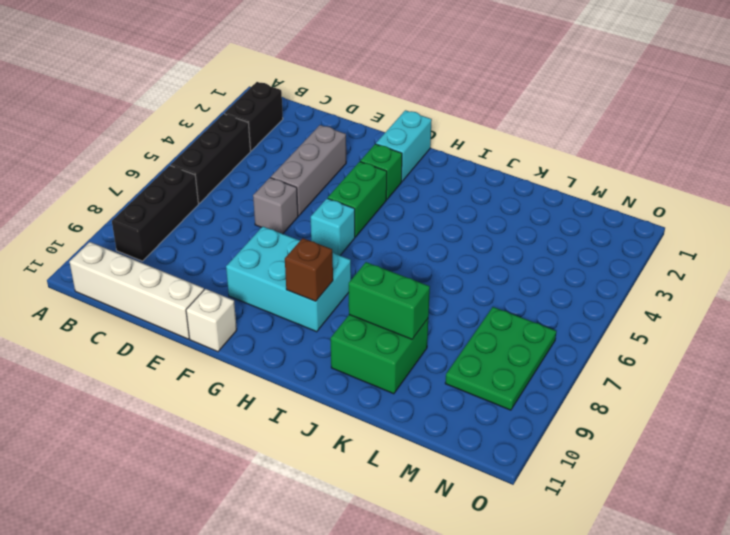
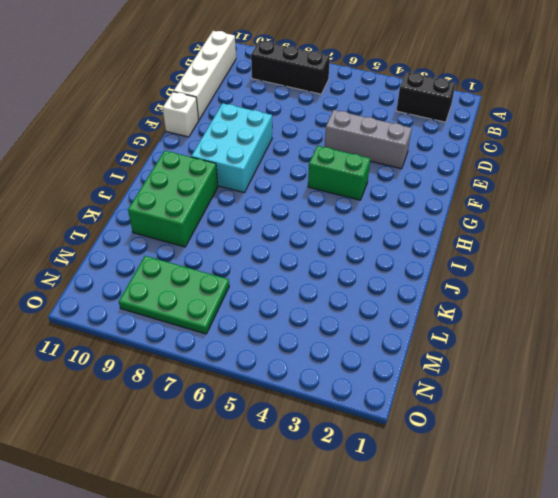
green 2x3 brick [128,151,218,247] -> green 2x2 brick [331,315,428,394]
none -> black 1x3 brick [170,114,250,203]
none -> grey 1x1 brick [253,178,298,234]
none -> cyan 1x2 brick [376,110,432,182]

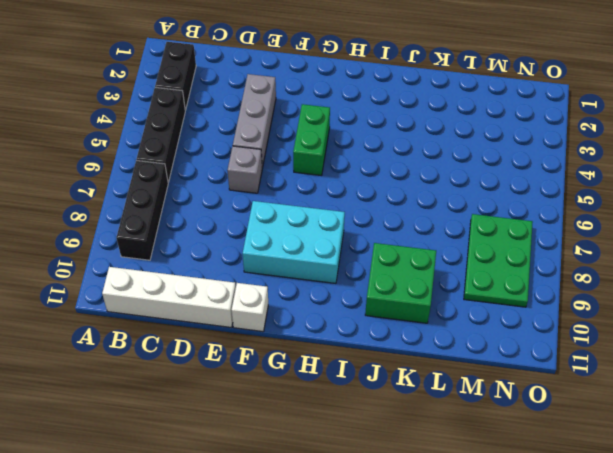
none -> cyan 1x2 brick [376,110,432,182]
none -> green 1x1 brick [360,144,402,200]
none -> cyan 1x1 brick [311,198,355,255]

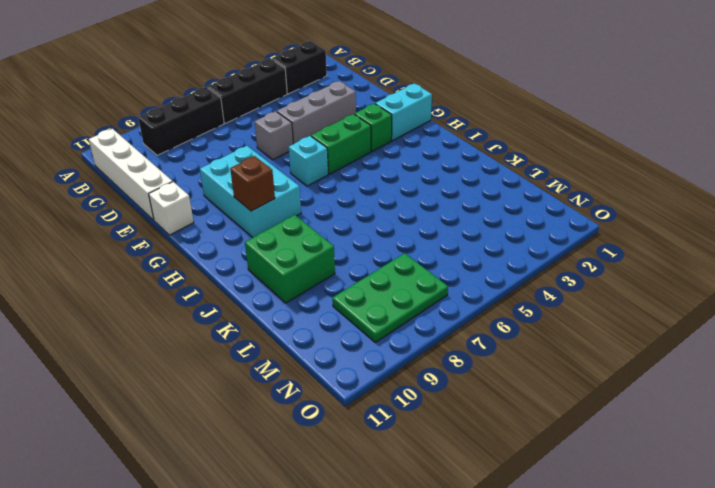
none -> green 1x2 brick [349,262,430,339]

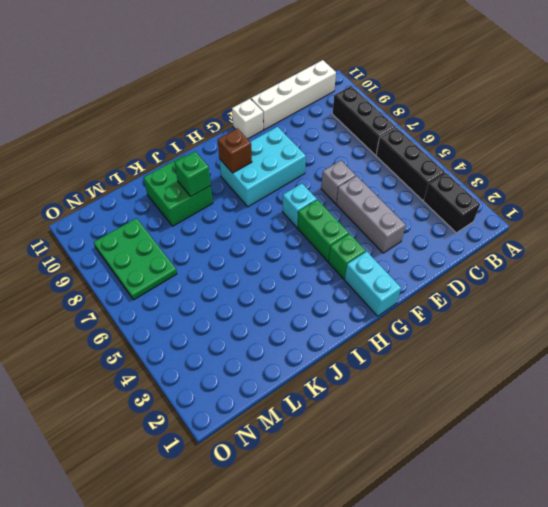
green 1x1 brick [175,151,211,196] -> green 1x2 brick [349,262,430,339]

